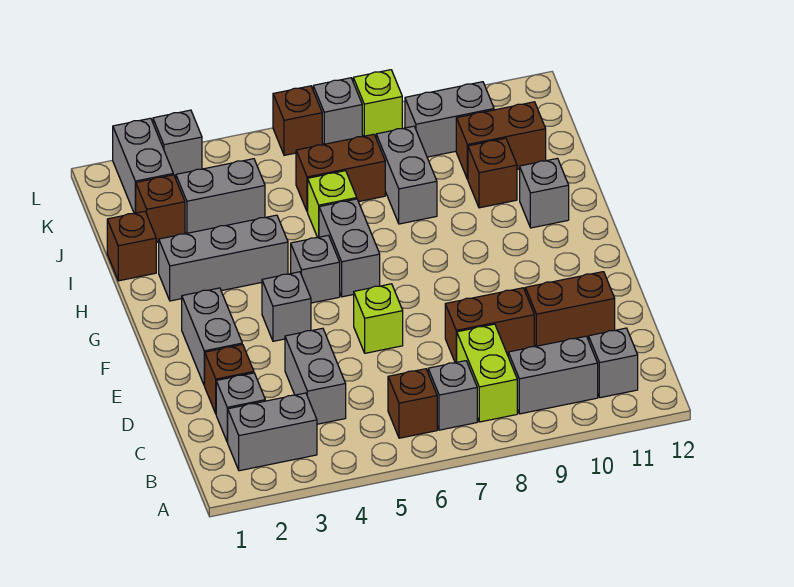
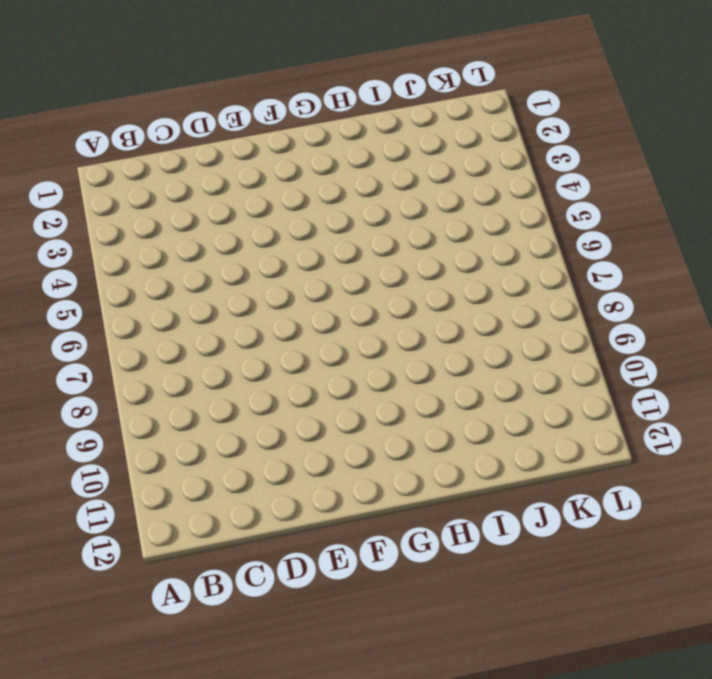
none -> grey 1x2 brick [228,393,317,471]
none -> brown 1x1 brick [388,369,437,438]
none -> grey 1x1 brick [428,361,477,430]
none -> lime 1x2 brick [457,324,517,422]

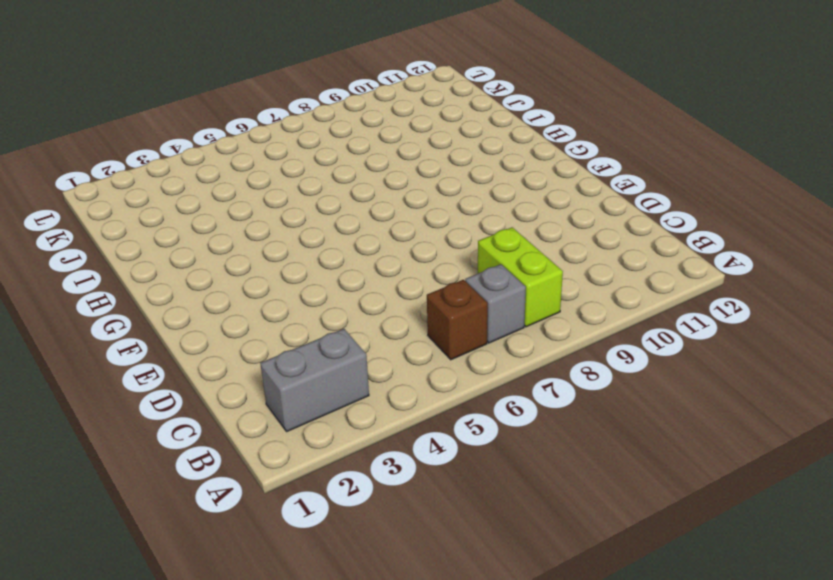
none -> grey 1x2 brick [508,336,598,414]
none -> grey 1x1 brick [589,328,638,398]
none -> grey 1x1 brick [216,373,265,442]
none -> grey 1x2 brick [285,328,346,424]

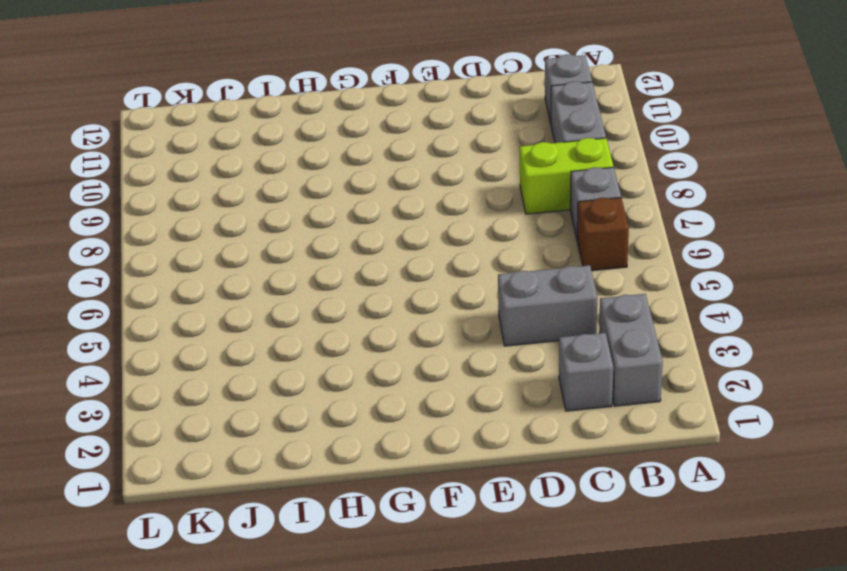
none -> brown 1x1 brick [205,345,254,413]
none -> brown 1x2 brick [445,288,534,363]
none -> brown 1x2 brick [525,272,615,347]
none -> grey 1x2 brick [182,288,242,386]

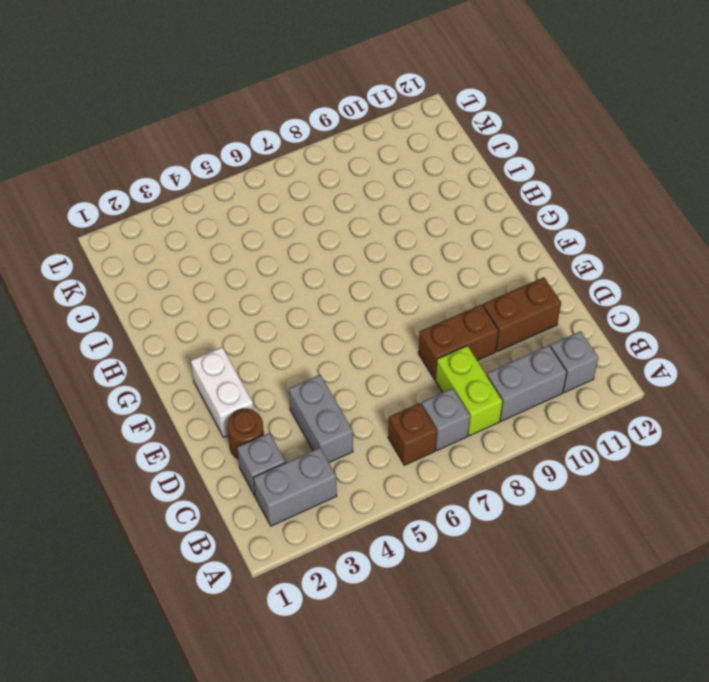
brown 1x1 round brick [227,409,264,459] -> brown 1x1 brick [205,345,254,413]
white 1x2 brick [191,347,254,437] -> grey 1x2 brick [182,288,242,386]
none -> lime 1x1 brick [354,284,403,353]
none -> grey 1x1 brick [262,272,311,341]
none -> grey 1x1 brick [291,235,340,303]
none -> grey 1x2 brick [319,199,380,297]

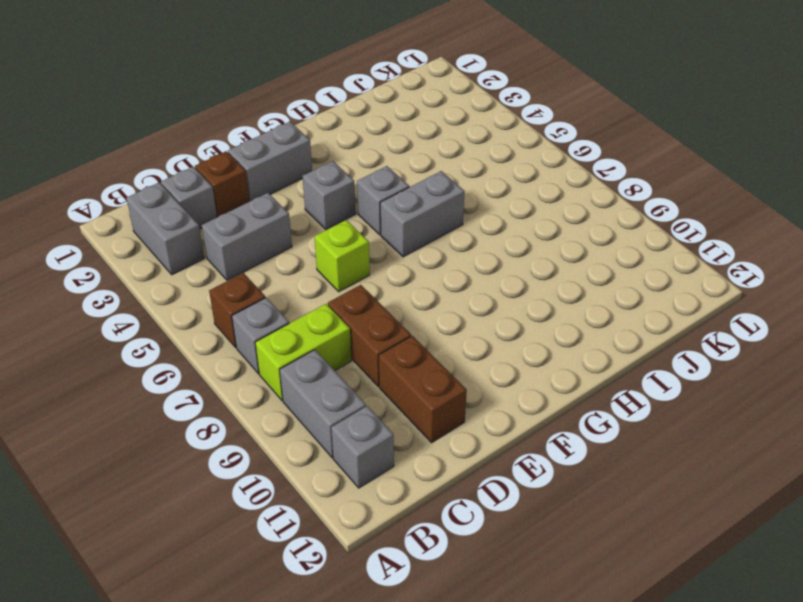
none -> grey 1x3 brick [159,215,288,301]
none -> grey 1x1 brick [520,158,569,228]
none -> brown 1x1 brick [107,211,156,281]
none -> lime 1x1 brick [308,171,357,238]

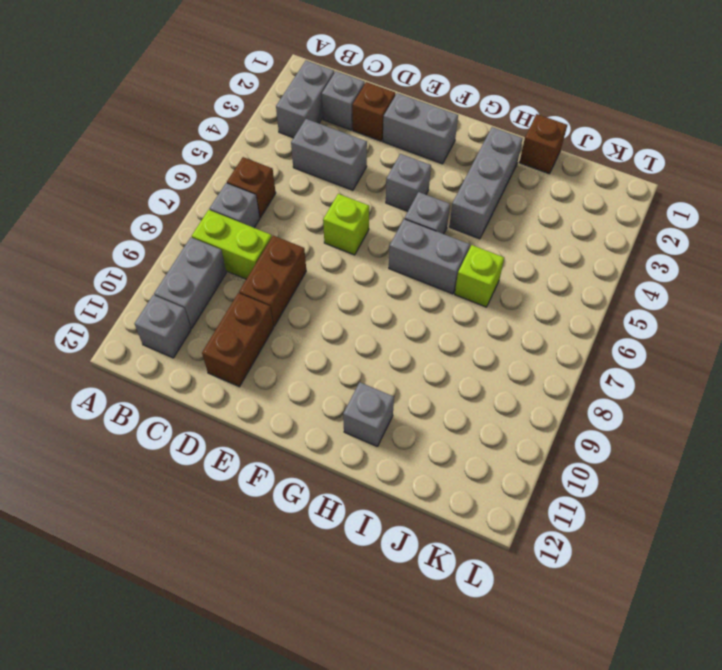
none -> grey 1x2 brick [376,126,437,224]
none -> brown 1x1 brick [468,138,517,208]
none -> brown 1x1 brick [136,175,185,243]
none -> grey 1x2 brick [176,159,265,233]

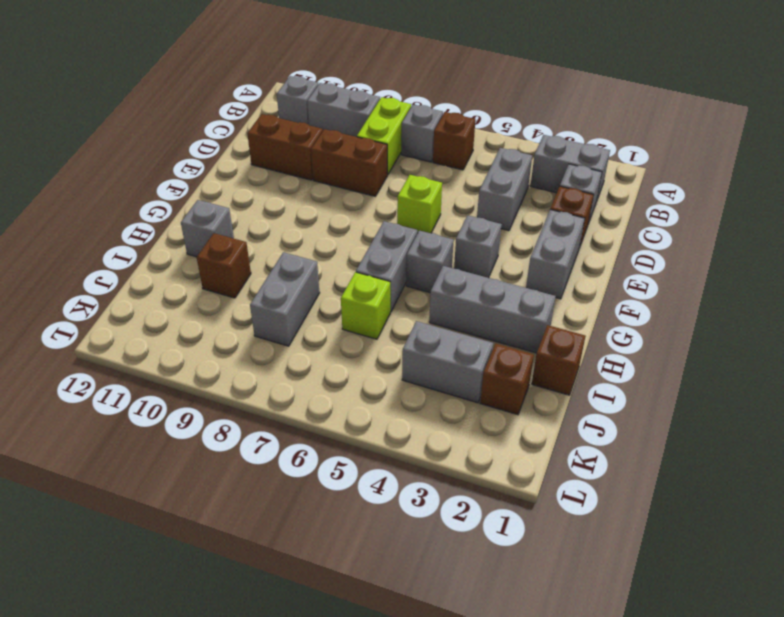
none -> brown 1x2 brick [296,134,385,212]
none -> brown 1x2 brick [456,102,546,179]
none -> grey 1x2 brick [113,118,173,213]
none -> grey 1x2 brick [405,82,494,157]

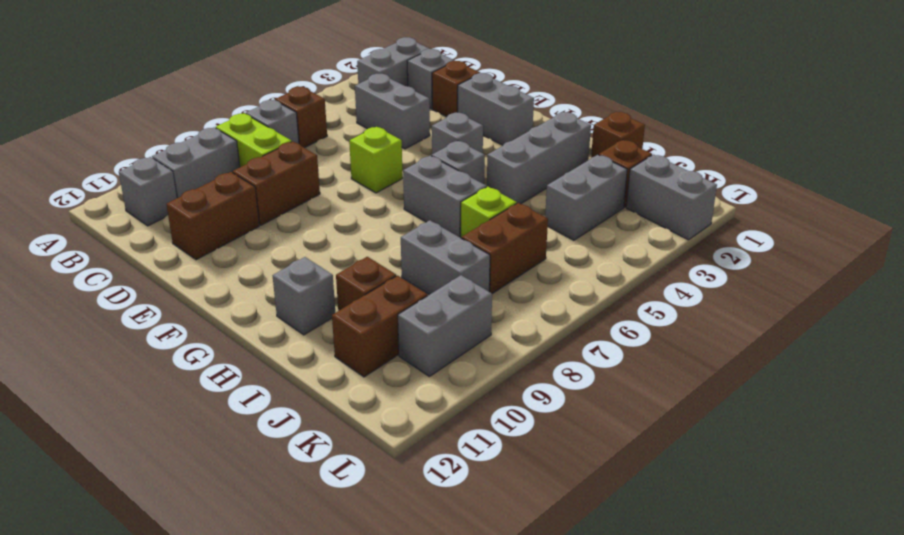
none -> grey 1x1 brick [153,110,202,177]
none -> brown 1x1 brick [273,86,322,155]
none -> grey 1x1 brick [313,78,362,145]
none -> lime 1x1 brick [353,70,402,137]

